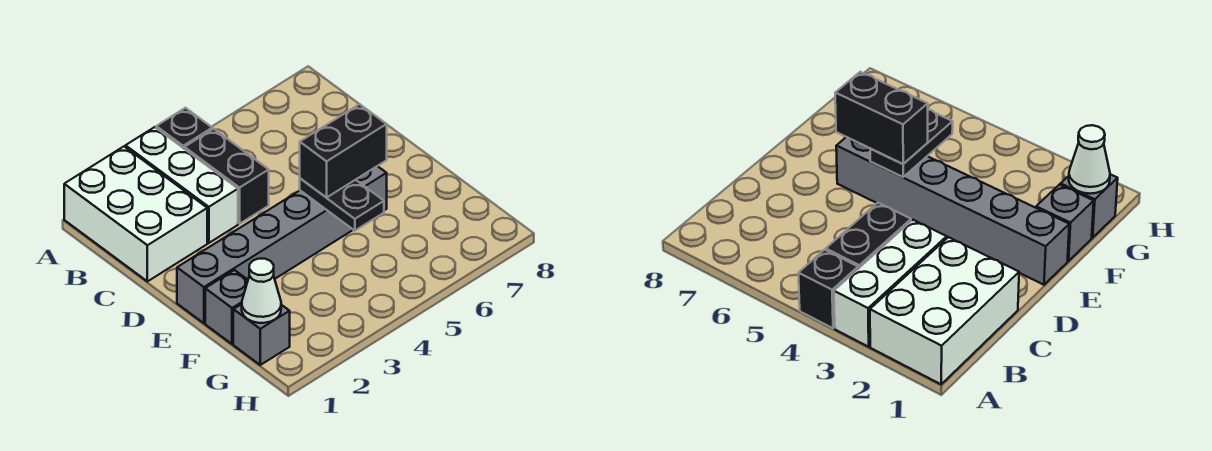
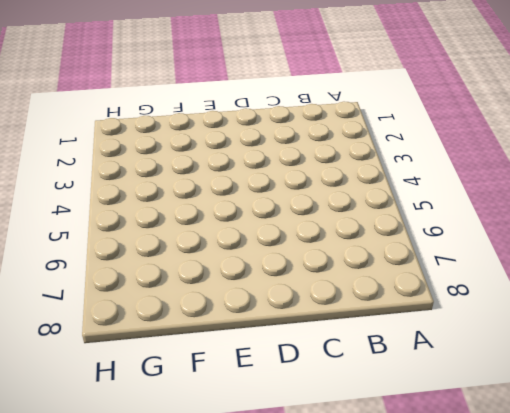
none -> white 2x3 brick [64,146,207,281]
none -> white 1x3 brick [126,127,238,243]

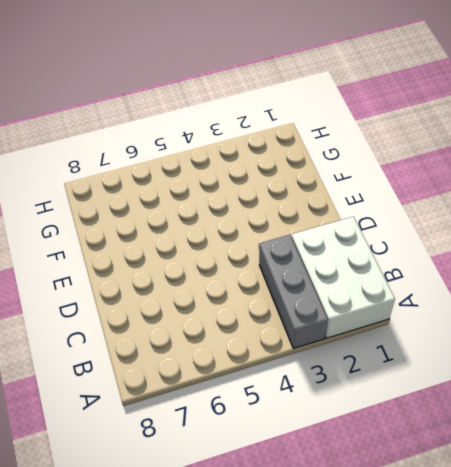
grey 1x3 brick [259,235,328,348] -> white 1x3 brick [126,127,238,243]
none -> black 1x1 brick [156,108,212,148]
none -> black 1x2 brick [184,129,269,224]

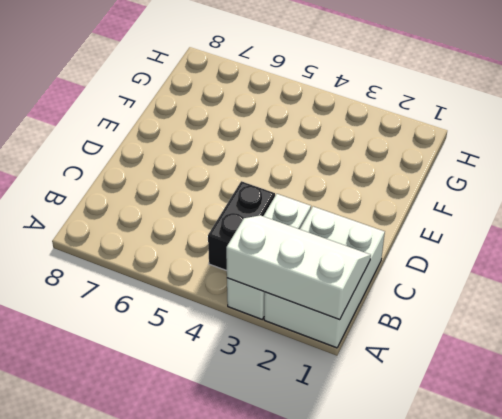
white 2x3 slope [226,215,371,320] -> none
none -> black 1x1 brick [156,108,212,148]
none -> grey 1x6 brick [177,166,387,323]

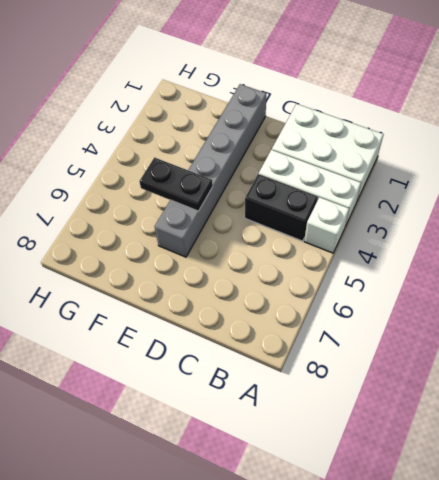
white 1x1 brick [304,197,349,253] -> black 1x1 brick [156,108,212,148]
none -> grey 1x1 brick [205,270,248,344]
none -> grey 1x1 brick [233,304,290,365]

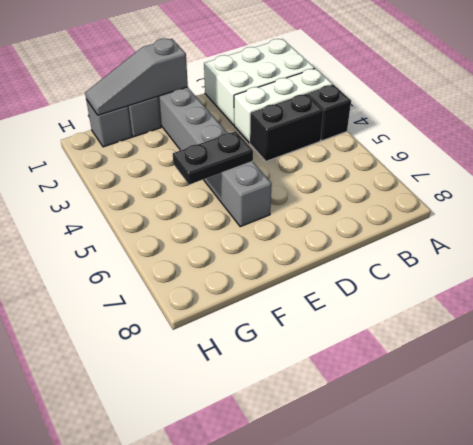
grey 1x3 slope [85,38,188,115] -> white 1x1 cone [242,259,281,323]
none -> black 1x2 brick [300,104,387,198]

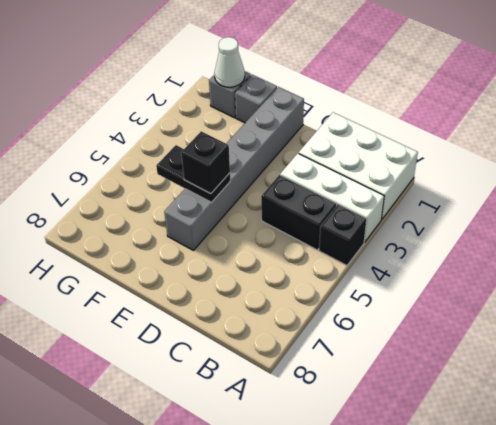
black 1x1 brick [181,131,230,194] -> black 1x2 brick [300,104,387,198]

